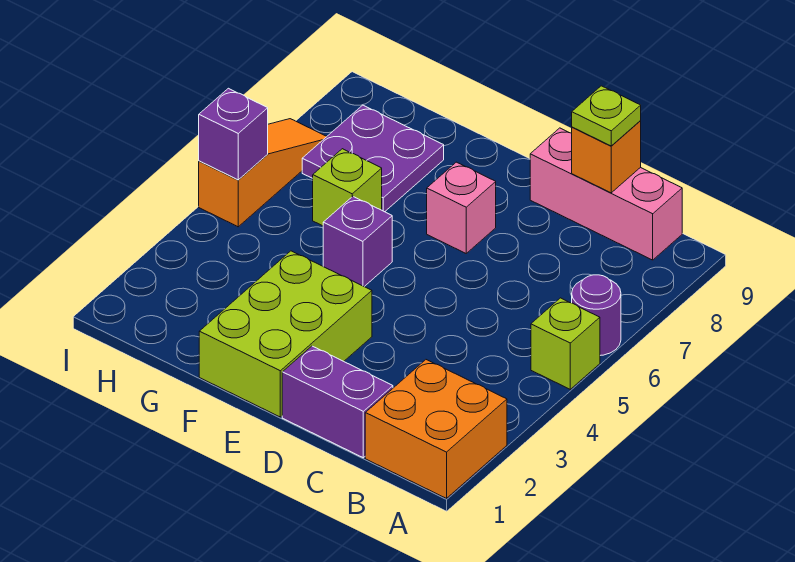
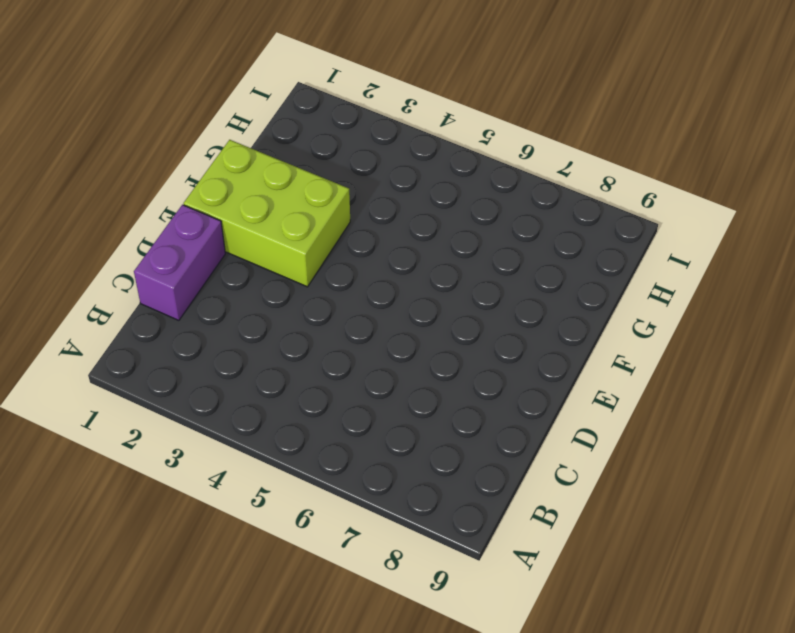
none -> orange 2x2 brick [365,360,507,498]
none -> lime 1x1 brick [531,298,600,389]
none -> purple 1x1 round brick [572,275,621,355]

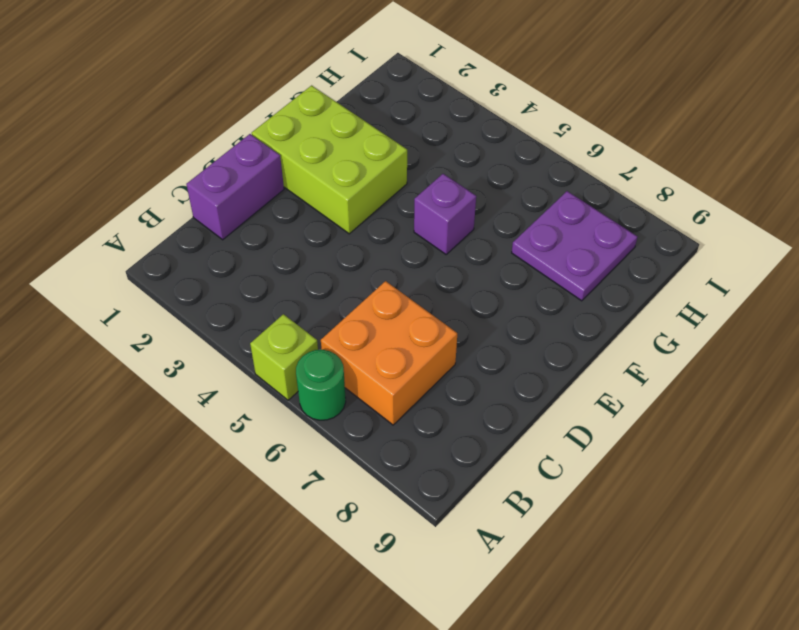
green 1x1 round brick [296,350,346,420] -> purple 1x1 round brick [572,275,621,355]
orange 2x2 brick [321,281,457,425] -> orange 2x2 brick moved to [365,360,507,498]
none -> pink 1x3 brick [530,128,682,260]
none -> pink 1x1 brick [427,162,496,253]
none -> lime 1x1 brick [313,149,382,226]

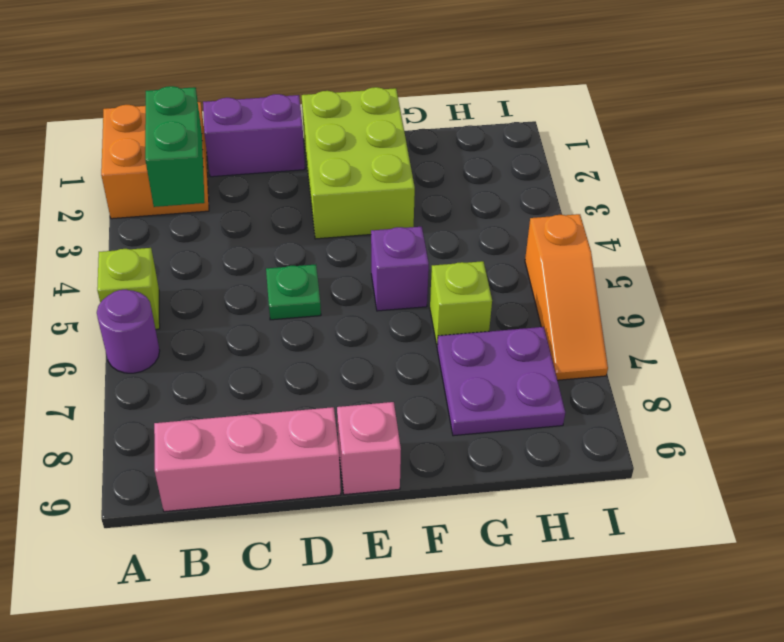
green 1x2 brick [145,86,205,207] -> none
green 1x1 plate [266,264,321,320] -> none
pink 1x1 brick [337,402,401,495] -> pink 1x1 brick moved to [427,162,496,253]
none -> orange 1x1 brick [572,121,641,193]
none -> purple 1x1 brick [199,88,268,180]
none -> lime 1x1 plate [572,86,641,146]

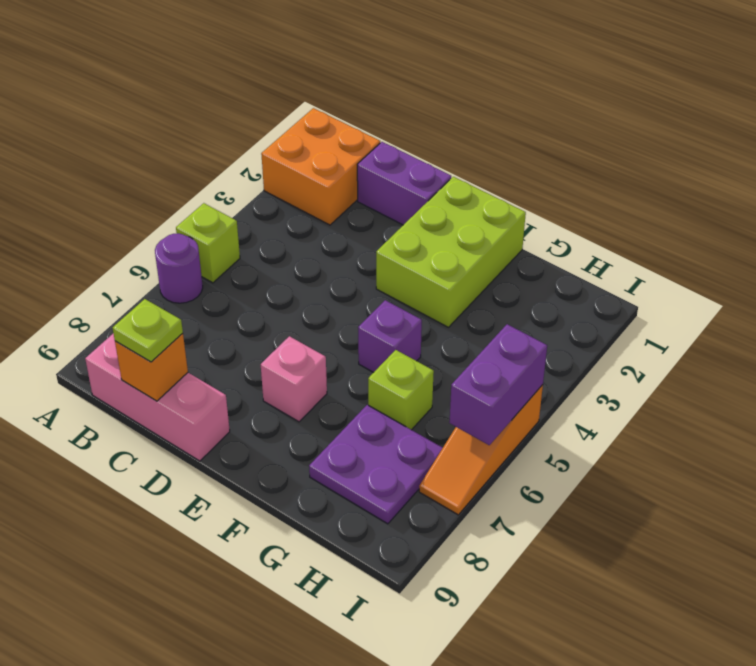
purple 1x2 brick [449,324,547,445] -> purple 1x1 brick [199,88,268,180]

